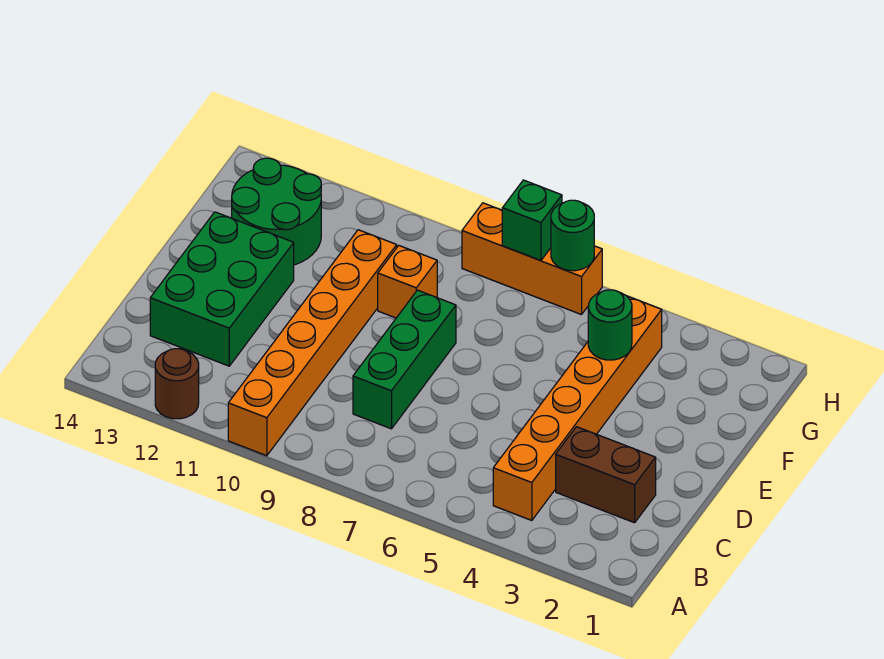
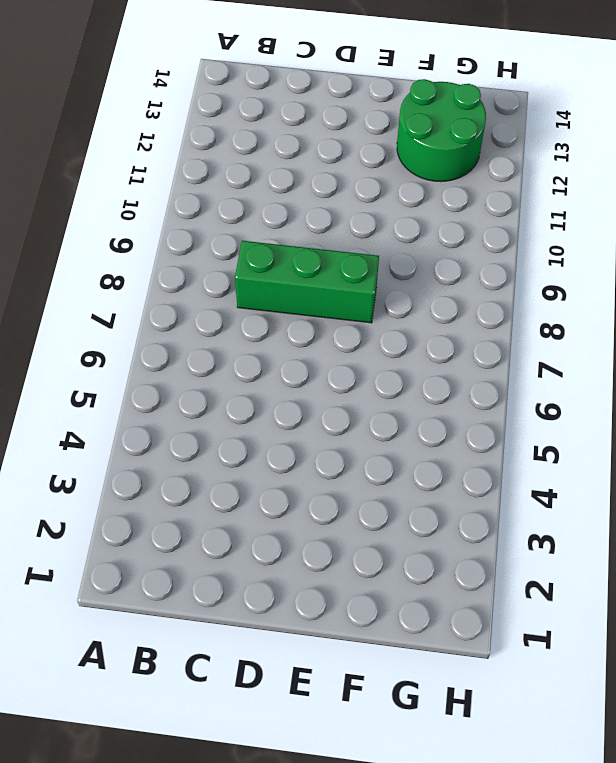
none -> orange 1x6 brick [228,230,397,456]
none -> brown 1x1 round brick [155,349,199,419]
none -> orange 1x6 brick [493,296,662,521]

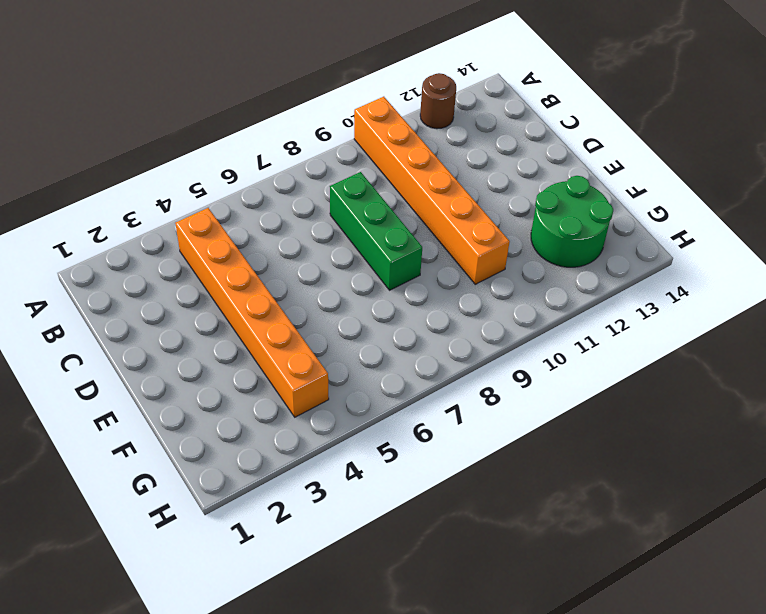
none -> brown 1x2 brick [556,427,656,523]
none -> green 2x3 brick [150,212,294,366]
none -> orange 1x1 brick [378,246,437,318]

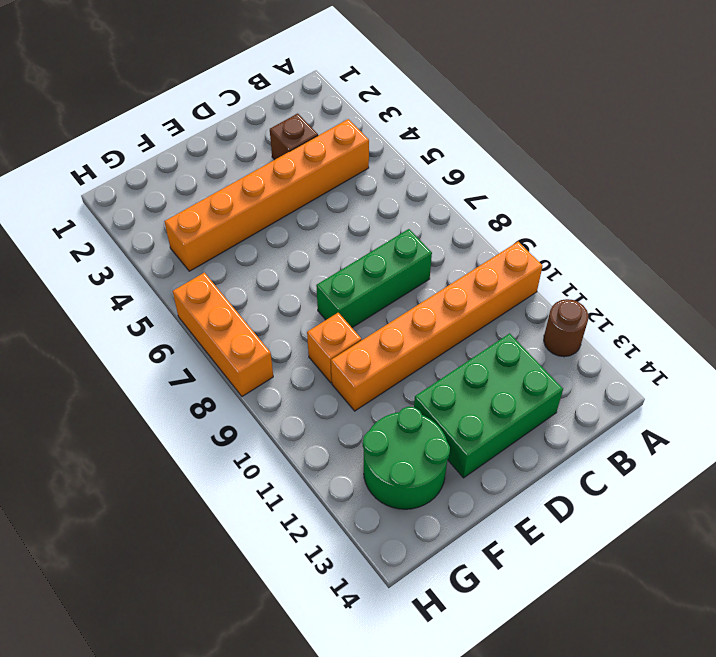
brown 1x1 brick [270,114,318,160] -> brown 1x2 brick [556,427,656,523]
none -> green 1x1 round brick [588,290,632,360]
none -> green 1x1 round brick [551,200,594,271]
none -> green 1x1 brick [502,180,562,261]

